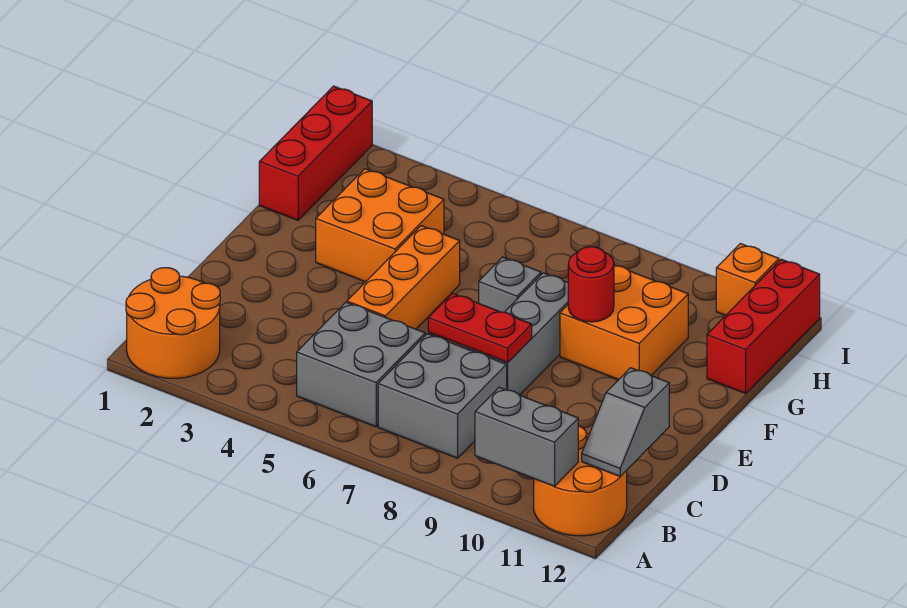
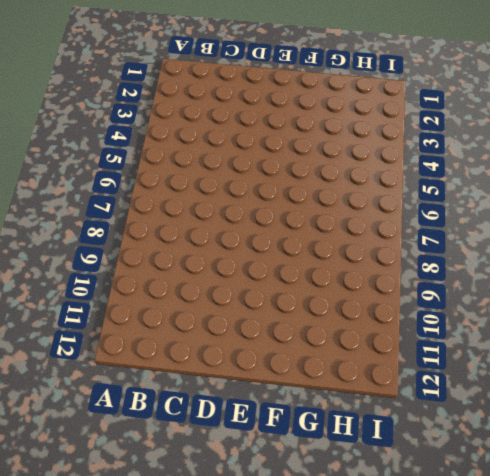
none -> orange 2x2 round brick [126,268,220,378]
none -> orange 2x2 round brick [534,426,627,536]
none -> grey 2x2 brick [297,302,425,427]

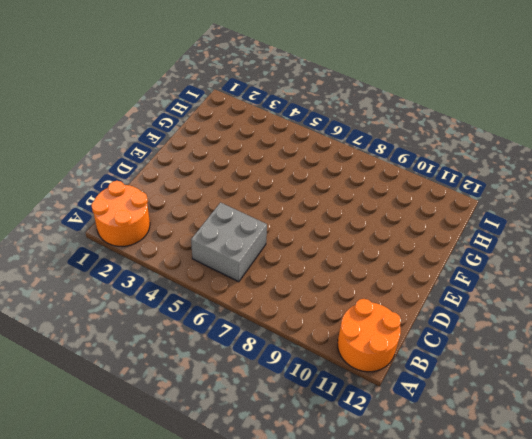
none -> grey 2x2 brick [378,334,507,458]
none -> orange 1x3 brick [347,226,460,329]
none -> grey 1x3 brick [469,273,568,395]

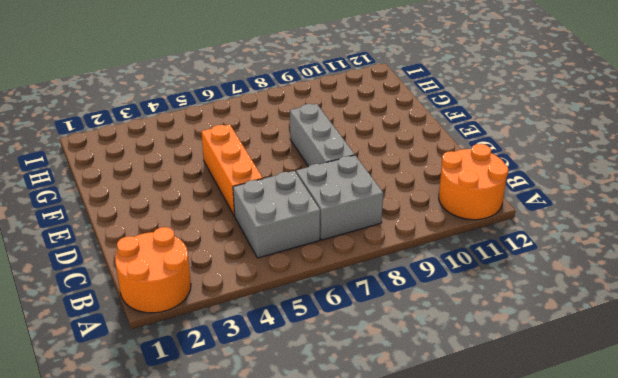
none -> orange 2x2 brick [316,169,444,282]
none -> grey 1x1 brick [479,257,541,312]
none -> orange 2x2 brick [560,265,688,380]

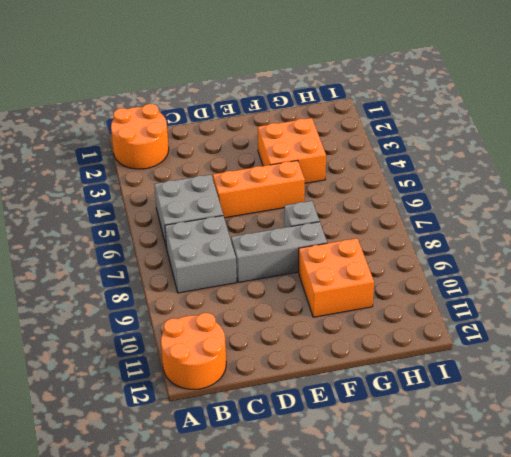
none -> red 1x3 brick [259,86,372,220]
none -> red 1x3 brick [707,259,820,394]
none -> orange 1x1 brick [716,244,779,315]

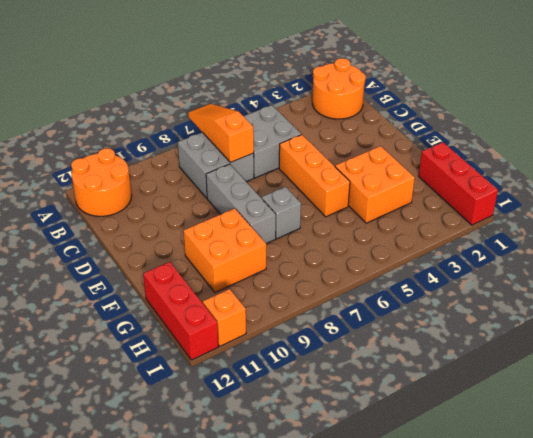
orange 1x3 slope [188,104,254,162] -> none
none -> grey 1x2 brick [475,387,578,486]
none -> grey 1x2 slope [582,368,669,477]
none -> red 1x2 plate [428,293,532,362]

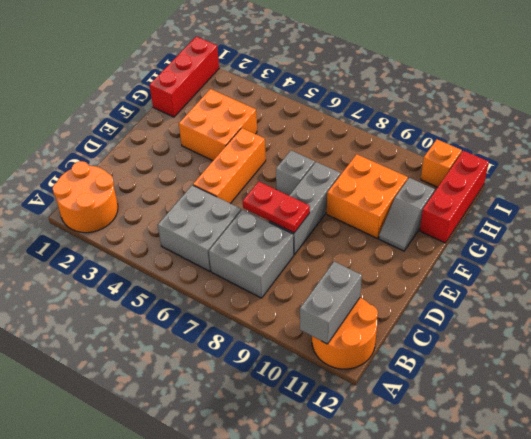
grey 1x2 brick [300,262,362,344] -> grey 1x2 brick turned to [475,387,578,486]
grey 1x2 slope [379,178,435,251] -> grey 1x2 slope moved to [582,368,669,477]
none -> red 1x1 round brick [568,247,614,322]

